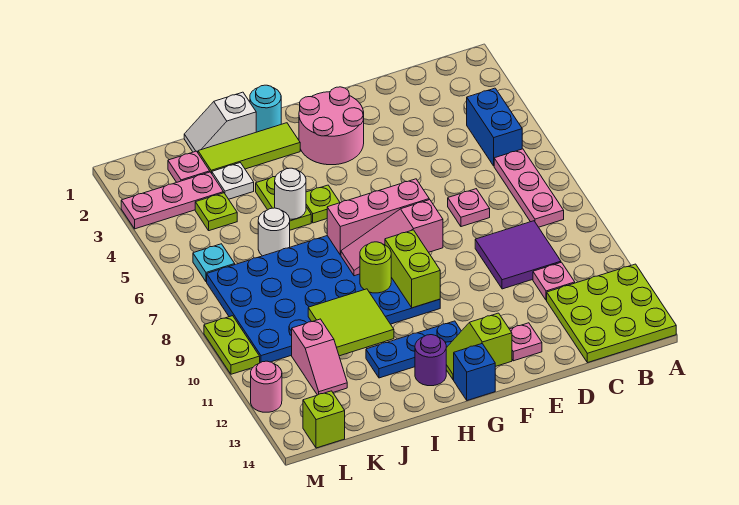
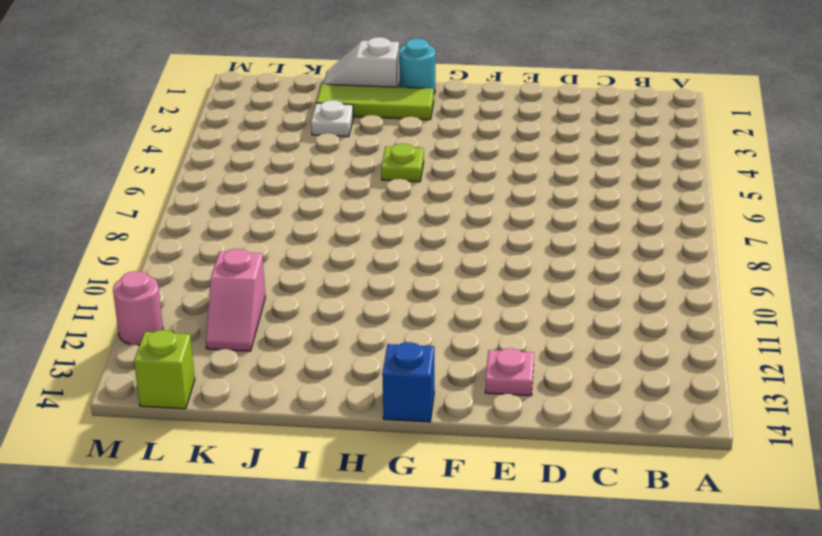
none -> lime 3x3 plate [547,264,676,363]
none -> blue 1x2 brick [467,88,522,166]
none -> pink 1x3 plate [494,149,564,227]
none -> purple 2x2 tile [475,221,561,289]

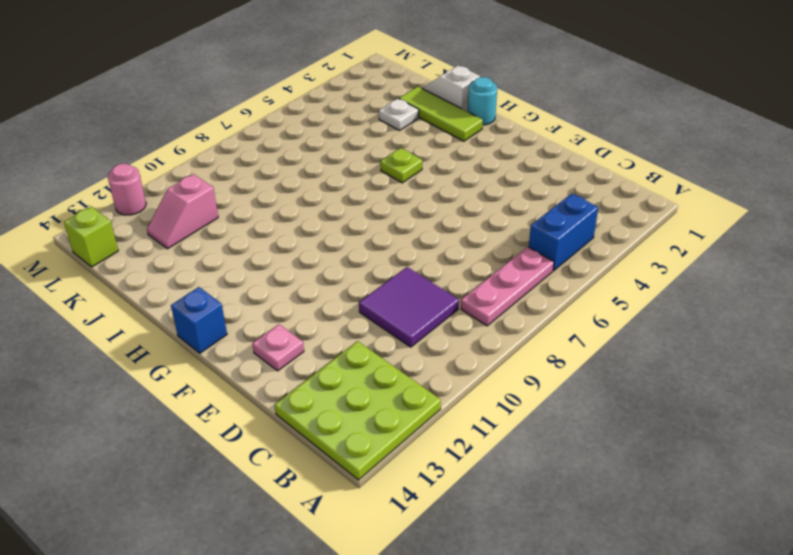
none -> pink 1x1 plate [533,262,575,300]
none -> pink 1x1 plate [448,189,490,227]
none -> pink 2x2 round brick [299,87,364,165]
none -> lime 1x2 slope [446,313,512,380]

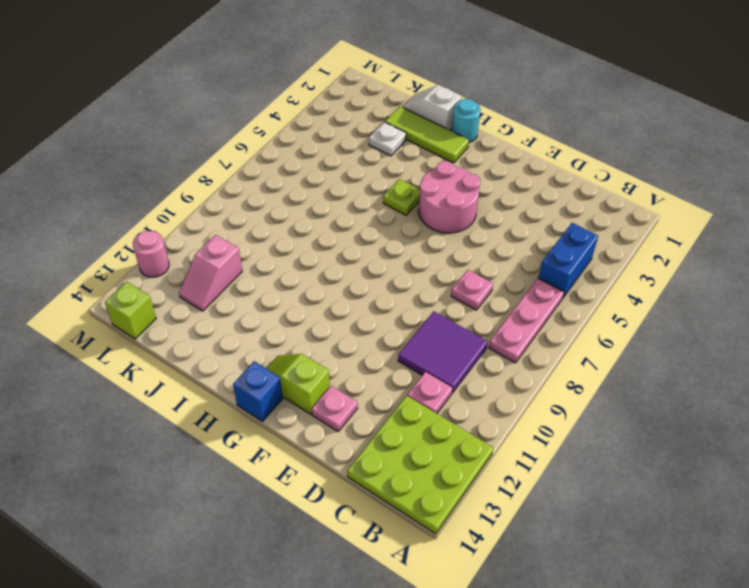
pink 2x2 round brick [419,161,480,233] -> pink 2x2 round brick moved to [299,87,364,165]
none -> blue 4x6 plate [207,236,440,363]
none -> blue 1x3 plate [366,321,461,378]
none -> purple 1x1 round brick [415,335,446,386]
none -> lime 1x2 plate [256,177,311,230]

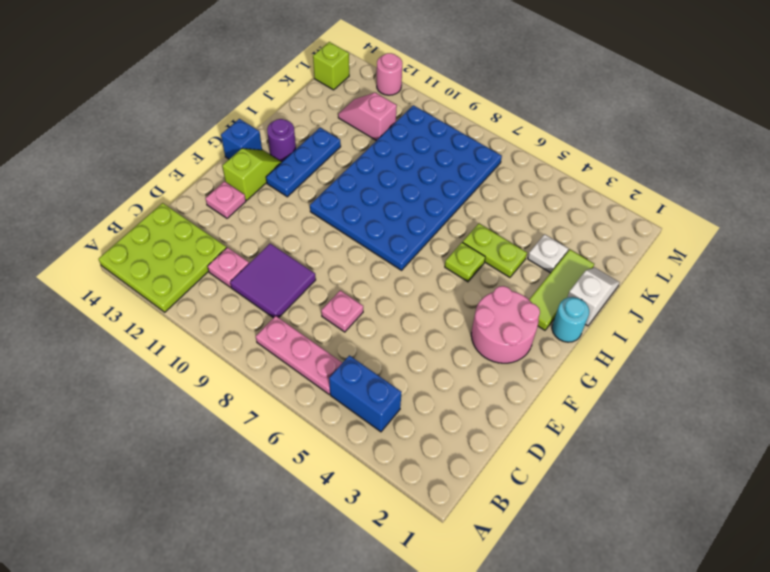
none -> white 1x1 round brick [258,208,290,256]
none -> pink 1x1 plate [168,151,210,182]
none -> pink 1x3 plate [121,172,224,229]
none -> lime 1x1 plate [195,193,237,231]

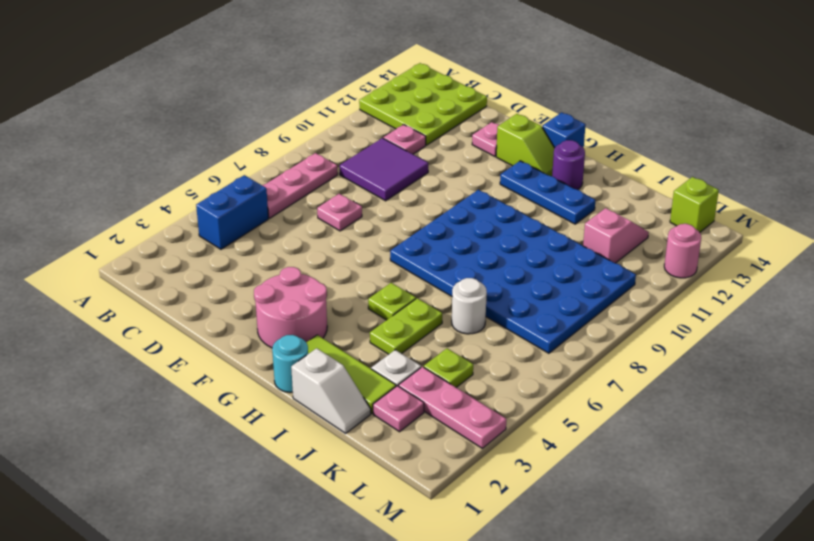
none -> cyan 1x1 plate [193,244,235,282]
none -> lime 1x2 plate [204,316,260,374]
none -> pink 1x3 brick [327,179,429,255]
none -> pink 1x3 slope [341,200,443,276]

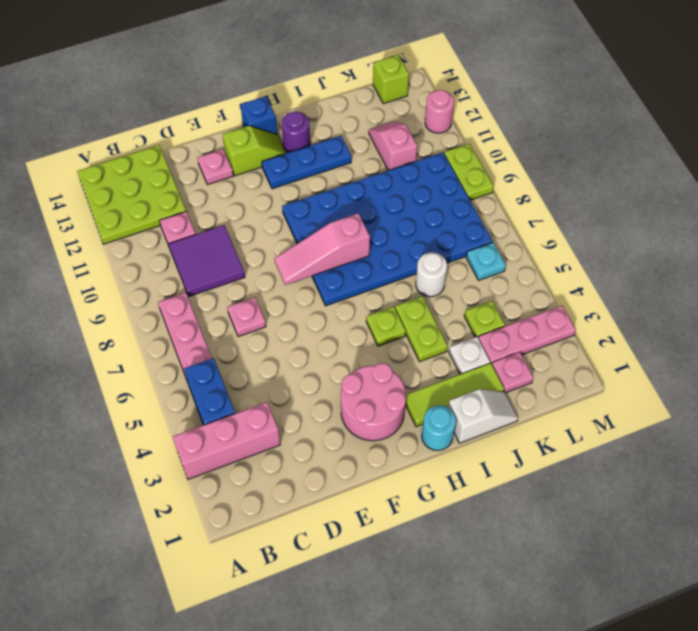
pink 1x3 brick [173,402,280,479] -> pink 1x3 brick moved to [327,179,429,255]
pink 1x3 slope [275,213,370,285] -> pink 1x3 slope turned to [341,200,443,276]
none -> lime 1x2 brick [385,230,440,308]
none -> lime 1x1 round brick [360,242,391,293]
none -> white 1x1 round brick [275,168,306,219]
none -> lime 2x2 tile [308,289,394,356]

